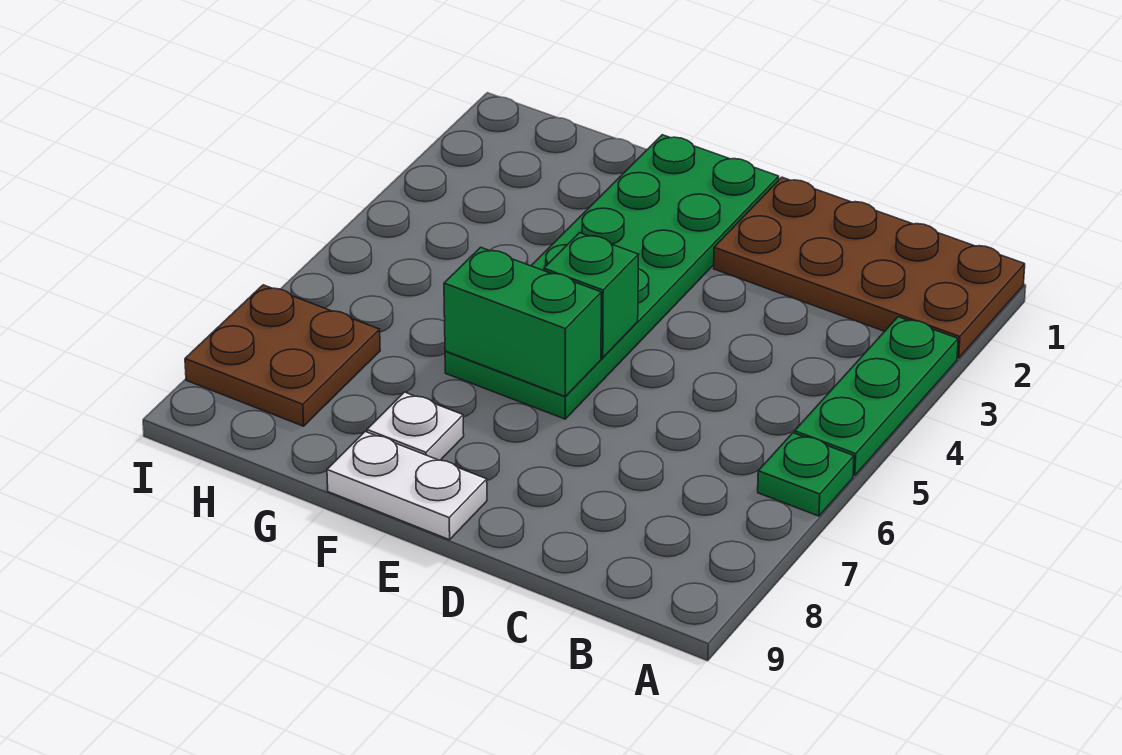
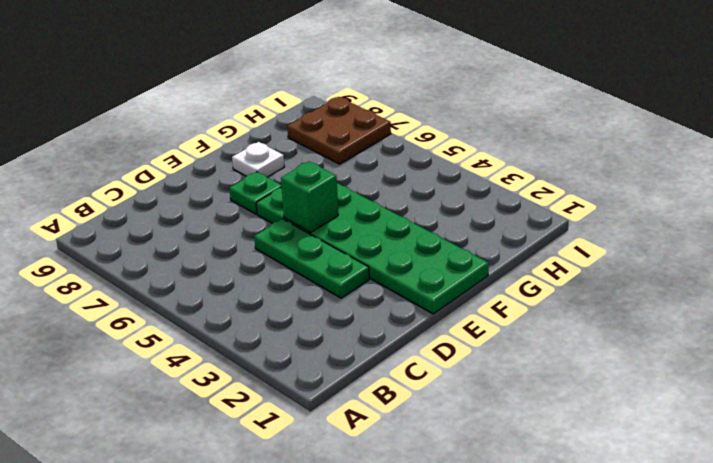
green 1x3 plate [254,219,369,298] -> green 1x3 plate moved to [795,317,958,476]
green 1x1 plate [229,172,282,214] -> green 1x1 plate moved to [758,433,854,516]
none -> brown 2x4 plate [714,177,1025,358]
none -> white 1x2 plate [327,432,487,540]

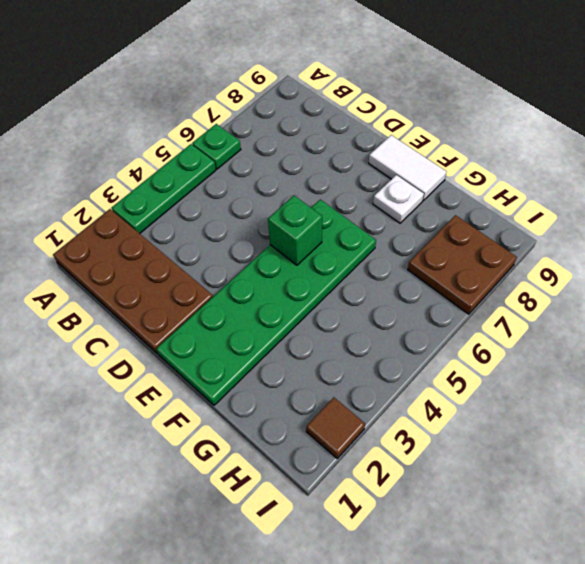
white 1x2 tile [369,135,446,201] -> white 1x2 plate [327,432,487,540]
brown 1x1 tile [306,397,365,458] -> none
none -> green 1x2 brick [444,247,601,396]

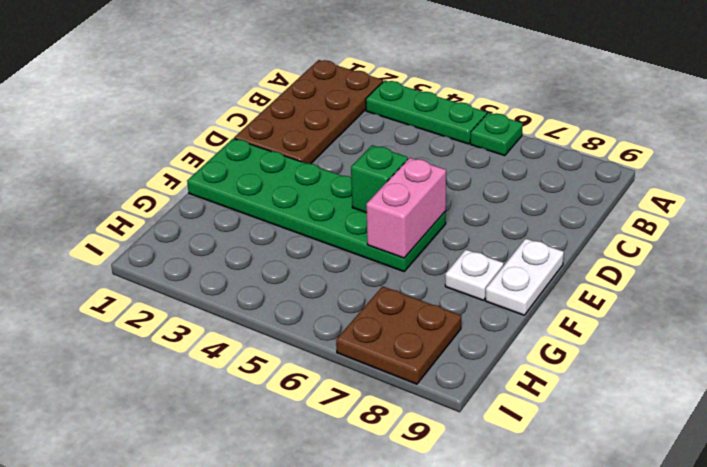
pink 1x2 brick [366,158,446,258] -> green 1x2 brick [444,247,601,396]

